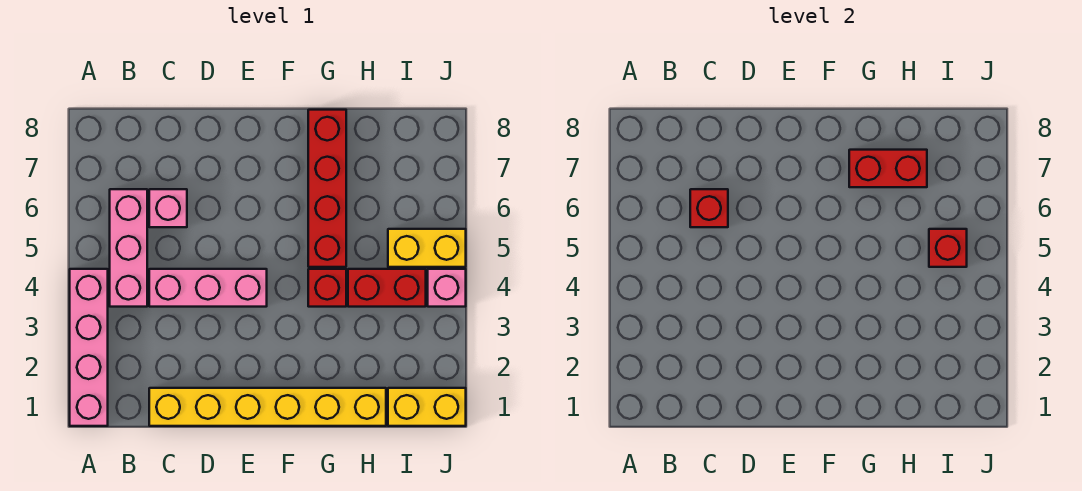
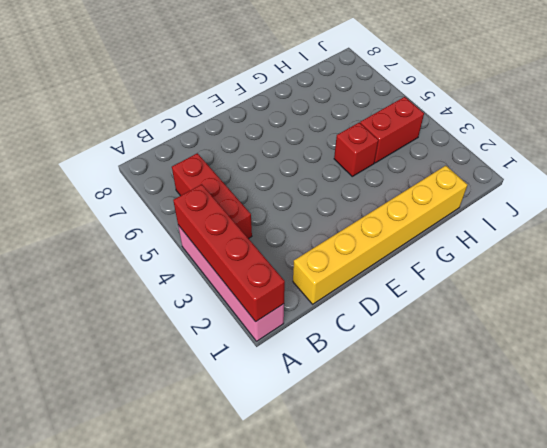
red 1x4 brick [173,184,285,322] -> red 1x4 brick moved to [308,110,346,267]
red 1x3 brick [172,153,252,239] -> pink 1x3 brick [110,189,147,307]
none -> pink 1x3 brick [149,269,267,307]
none -> pink 1x1 brick [149,189,187,227]
none -> yellow 1x2 brick [388,388,466,426]

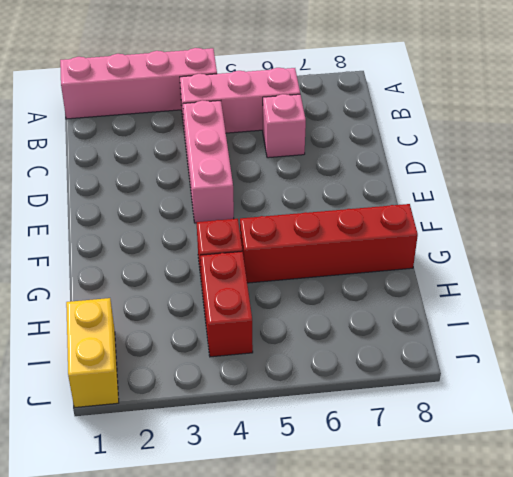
none -> yellow 1x6 brick [149,388,386,426]
none -> yellow 1x2 brick [388,229,466,267]
none -> pink 1x1 brick [428,269,466,307]

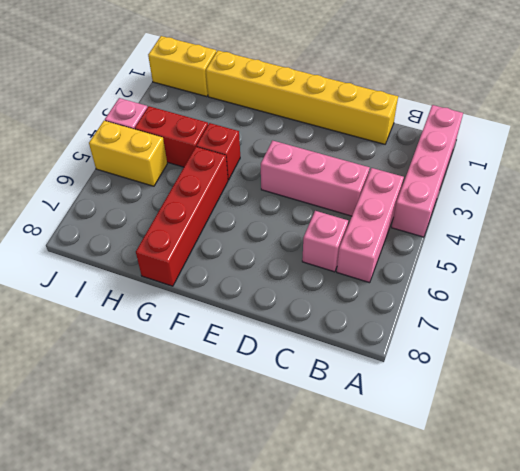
none -> red 1x1 brick [690,189,728,227]
none -> red 1x2 brick [849,150,927,187]
none -> red 1x1 brick [929,229,967,267]

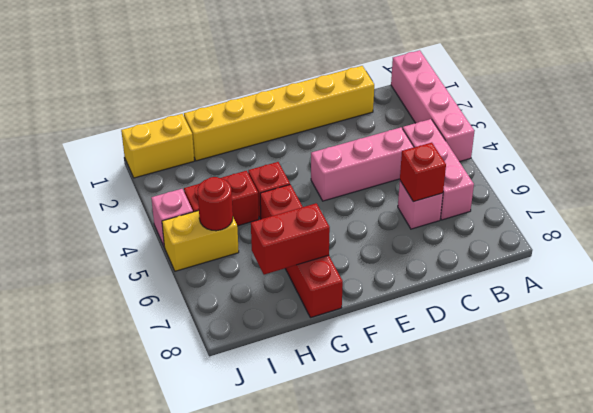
red 1x1 round brick [197,177,233,231] -> red 1x1 brick [929,229,967,267]

